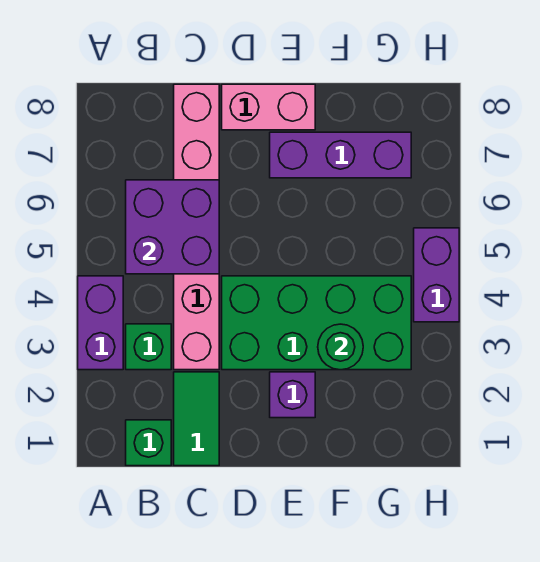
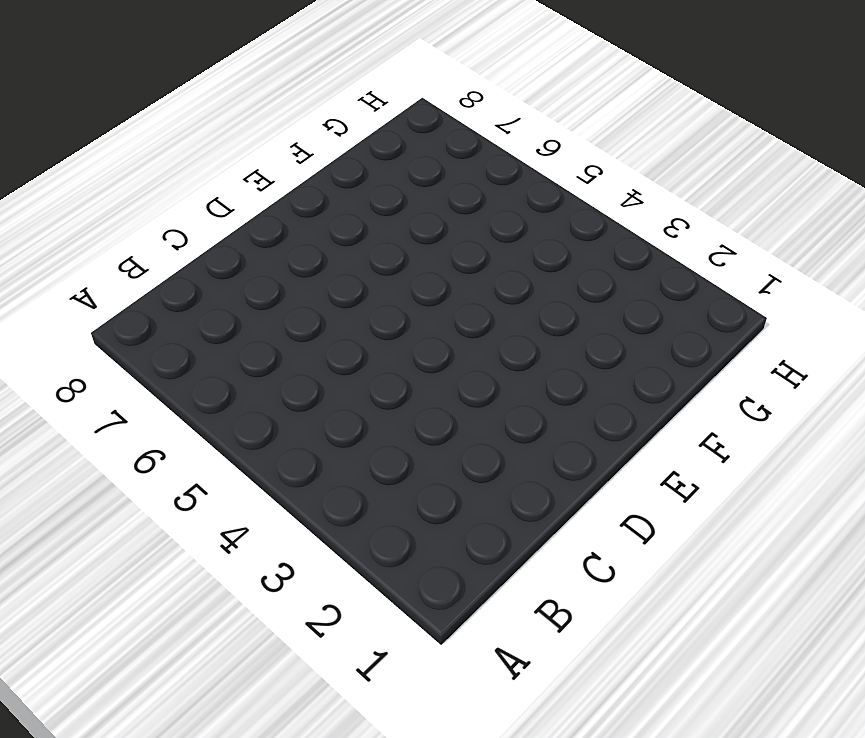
none -> purple 1x2 brick [78,276,123,370]
none -> green 1x1 brick [126,420,171,466]
none -> green 1x1 brick [126,324,171,370]

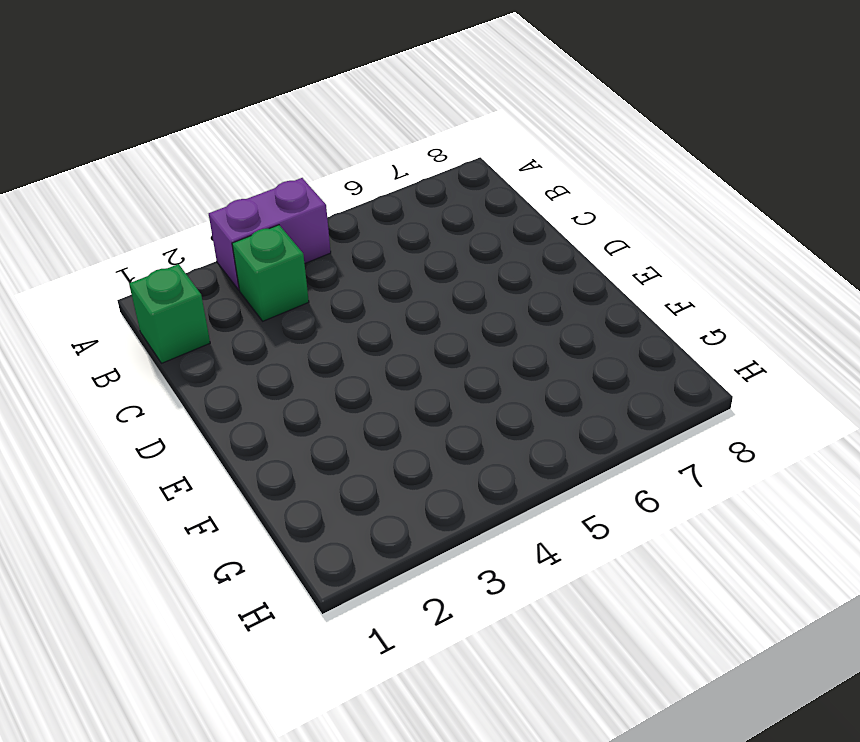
none -> green 1x2 tile [174,372,219,466]
none -> pink 1x6 brick [174,84,219,370]
none -> green 2x4 brick [222,276,411,370]

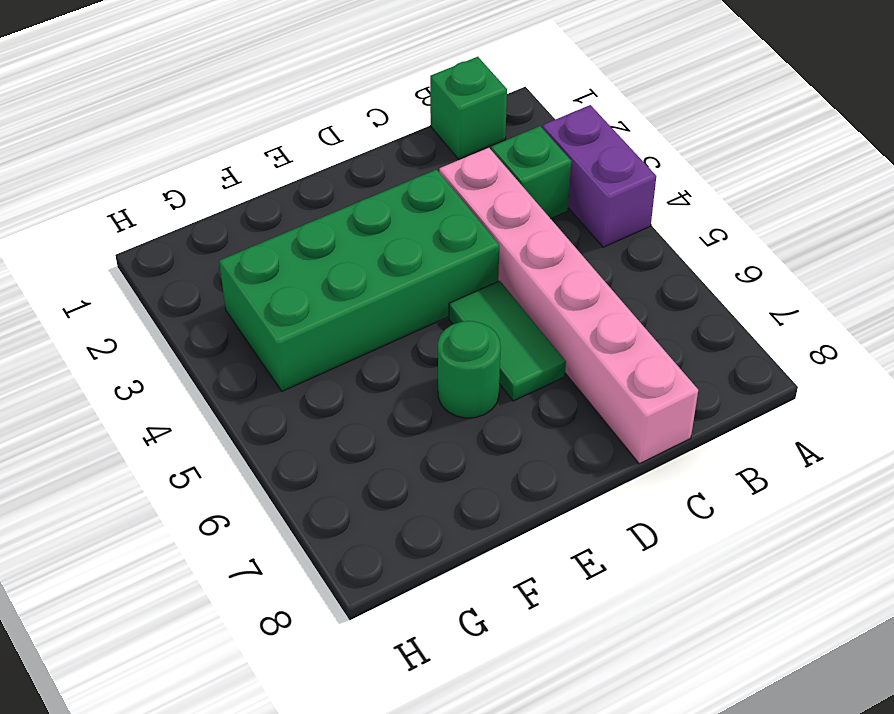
green 1x2 tile [449,281,566,401] -> green 1x2 tile moved to [174,372,219,466]
green 1x1 round brick [438,321,501,418] -> green 1x1 round brick moved to [318,324,363,370]
none -> pink 1x2 brick [222,84,315,130]
none -> purple 1x1 brick [270,372,315,418]
none -> purple 1x3 brick [270,132,411,178]

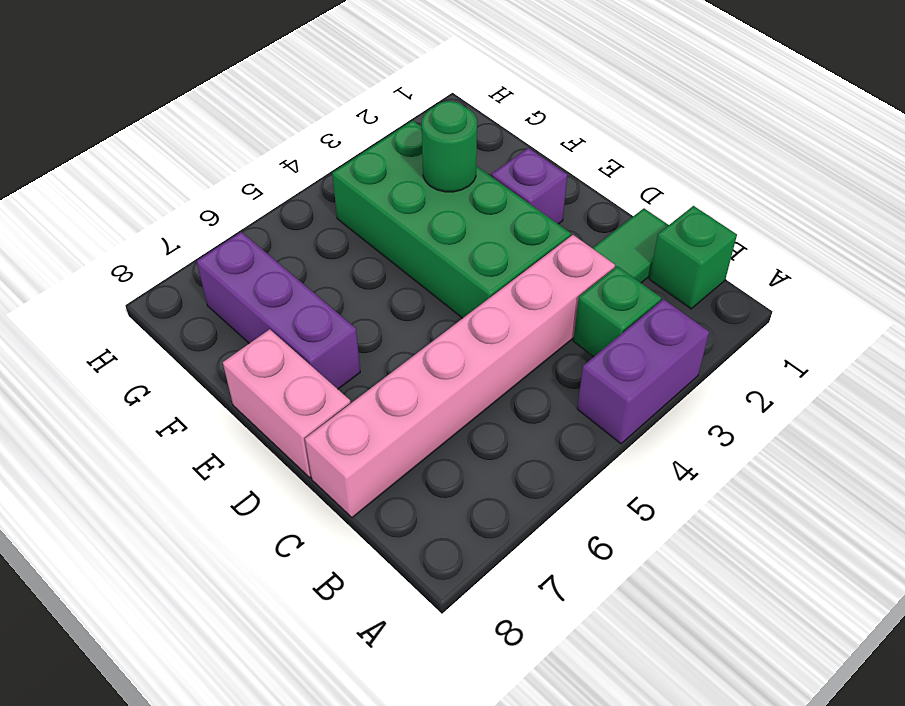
none -> purple 1x2 brick [414,228,459,322]
none -> purple 2x2 brick [126,180,219,274]

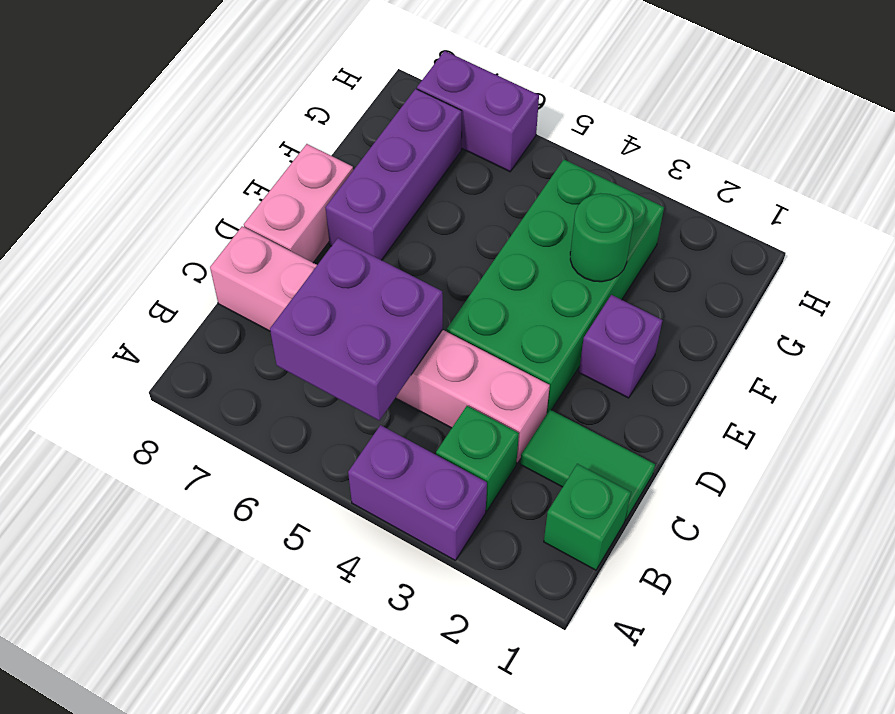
purple 1x2 brick [417,51,539,172] -> purple 1x2 brick moved to [414,228,459,322]

